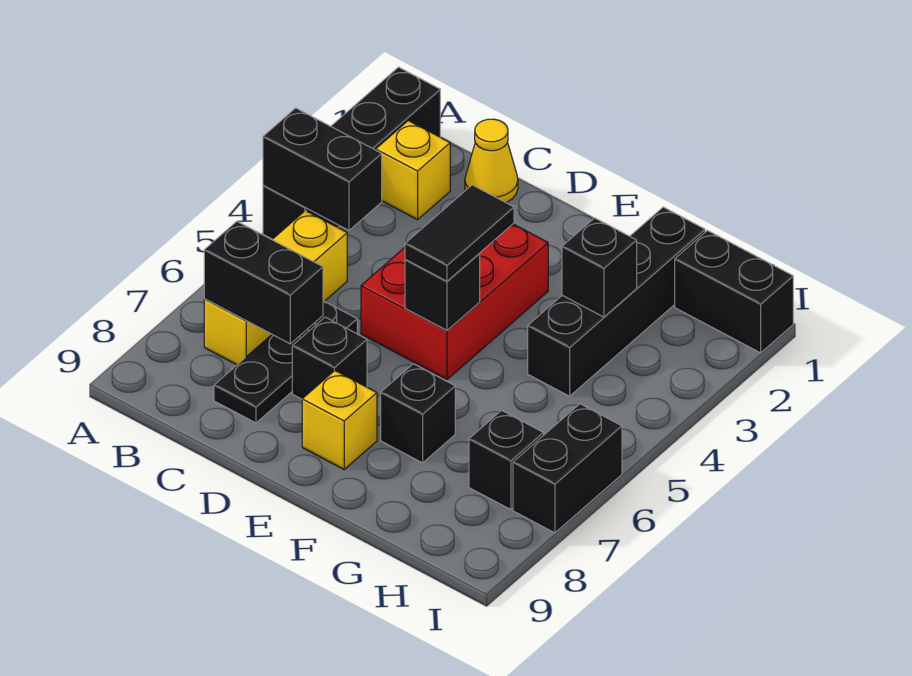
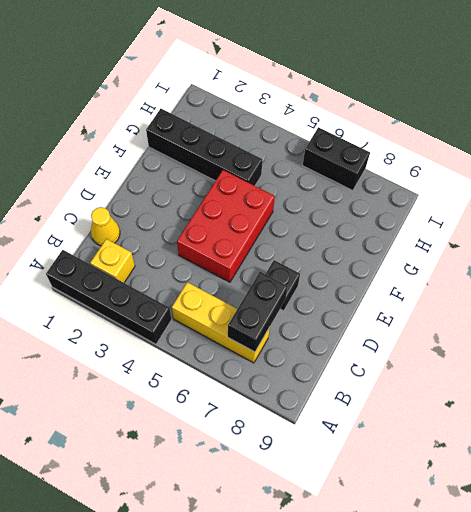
red 2x3 brick [177,170,275,282] -> red 2x3 brick turned to [361,224,548,379]
none -> black 1x3 plate [214,301,357,423]
none -> yellow 1x1 brick [302,371,377,469]
none -> black 1x1 brick [381,364,455,463]

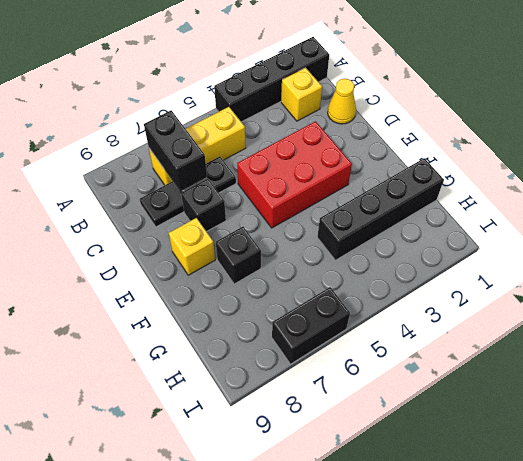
none -> black 1x2 brick [675,230,793,353]
none -> black 1x1 brick [469,410,544,510]
none -> black 1x2 brick [263,108,382,230]

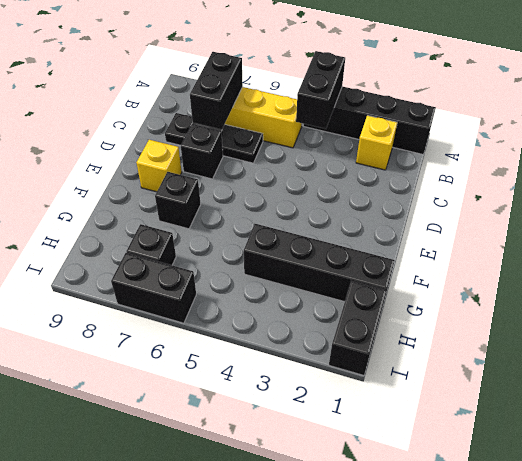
none -> yellow 1x1 cone [465,119,518,203]
none -> red 2x3 brick [361,224,548,379]
none -> black 1x1 brick [405,254,480,330]

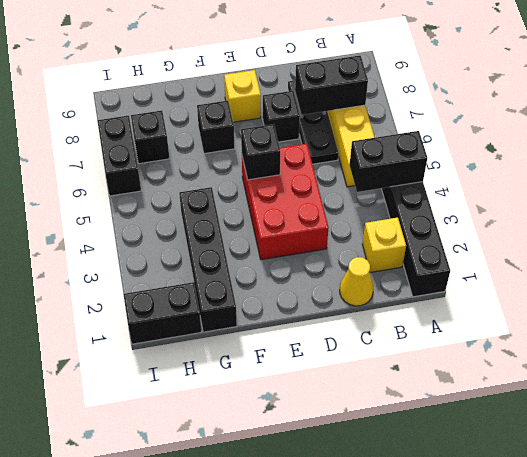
none -> black 1x1 brick [562,218,637,317]
none -> black 1x2 tile [405,185,514,281]

